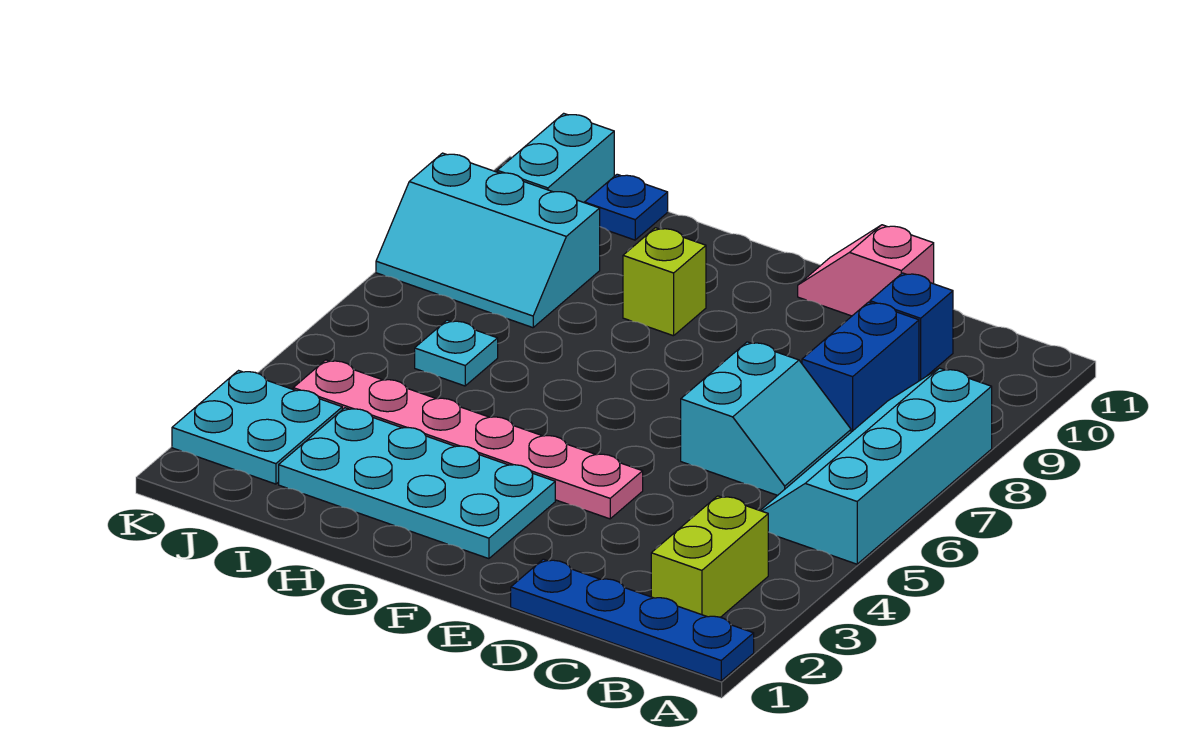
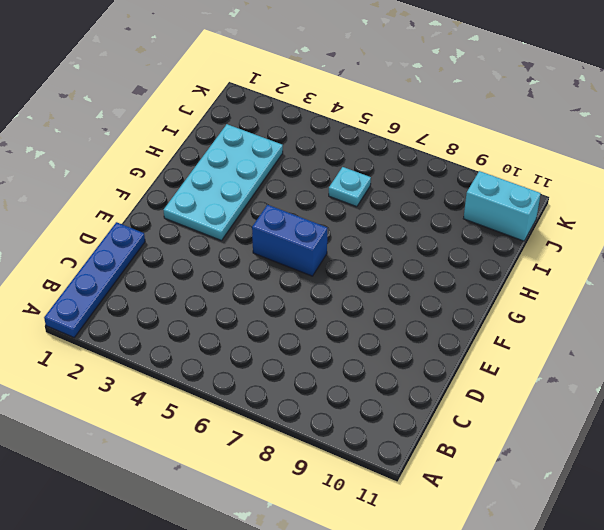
blue 1x2 brick [252,205,327,276] -> blue 1x2 brick moved to [802,302,919,432]
none -> cyan 2x4 slope [760,368,992,564]
none -> lime 1x2 brick [651,496,768,617]
none -> cyan 2x2 slope [681,342,851,495]

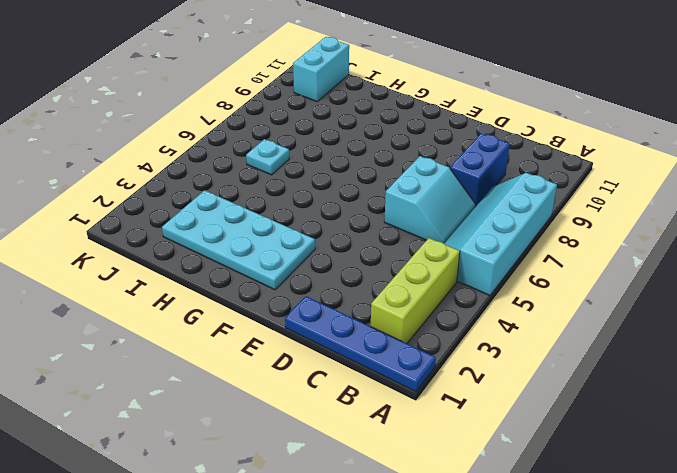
lime 1x3 brick [371,238,460,343] -> lime 1x2 brick [651,496,768,617]
none -> blue 1x1 brick [870,273,953,381]
none -> pink 1x2 slope [798,225,934,316]
none -> pink 1x6 plate [293,360,643,519]

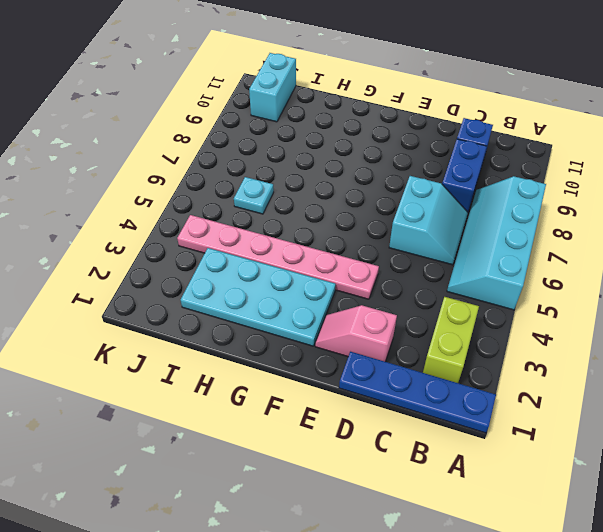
pink 1x2 slope [315,305,397,362] -> pink 1x2 slope moved to [798,225,934,316]
none -> lime 1x1 brick [623,228,706,336]
none -> cyan 2x3 slope [376,153,600,328]
none -> blue 1x1 plate [585,174,668,240]

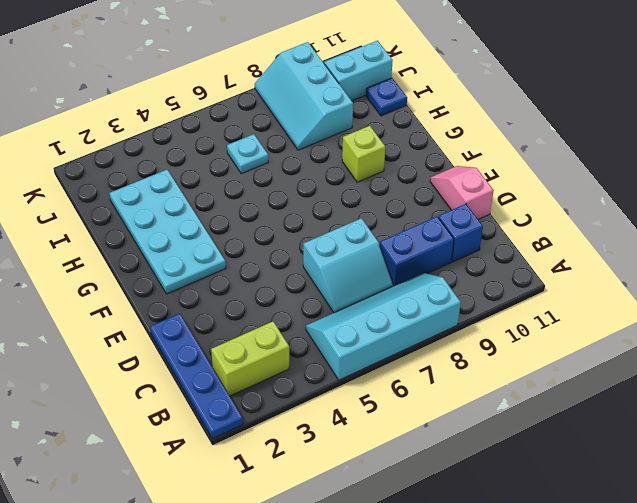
none -> pink 1x6 plate [293,360,643,519]
none -> cyan 2x2 plate [172,371,342,484]

